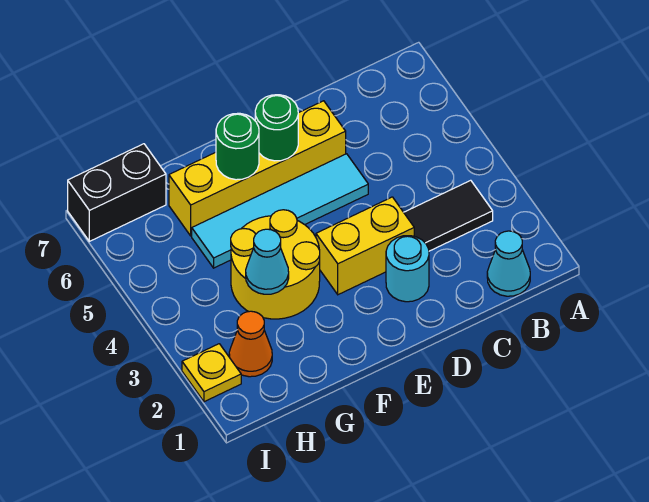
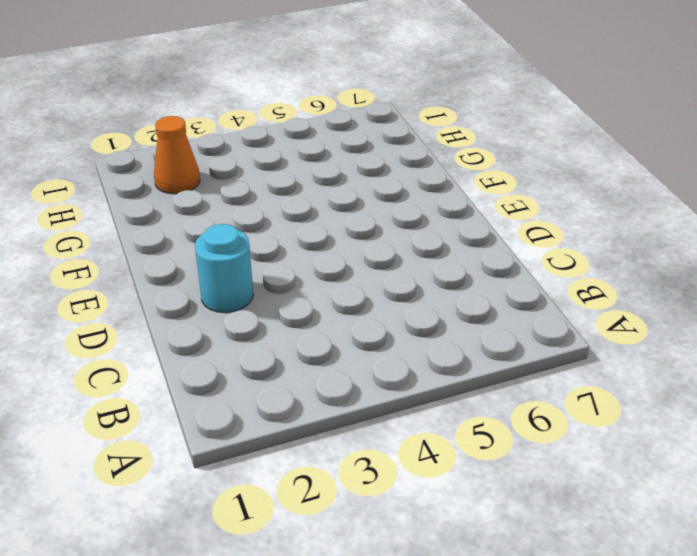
none -> cyan 1x1 cone [487,231,530,296]
none -> black 1x2 tile [404,180,493,251]
none -> yellow 1x2 brick [316,197,414,295]

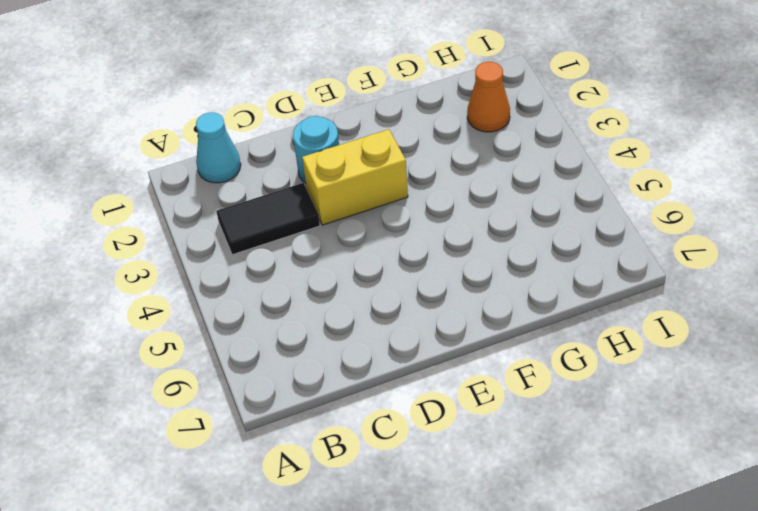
none -> cyan 1x4 tile [192,154,368,268]
none -> yellow 1x4 brick [169,101,346,236]
none -> yellow 2x2 round brick [231,210,320,319]

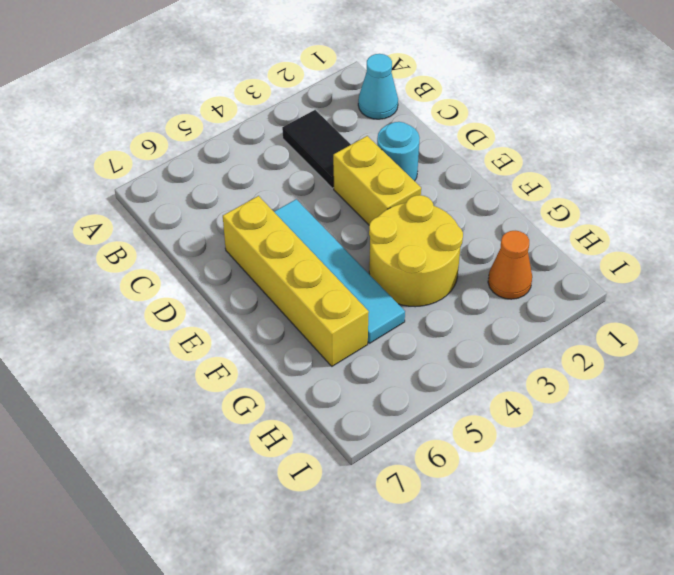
none -> black 1x2 brick [68,144,166,241]
none -> yellow 1x1 plate [182,344,241,402]
none -> green 1x1 round brick [255,95,298,161]

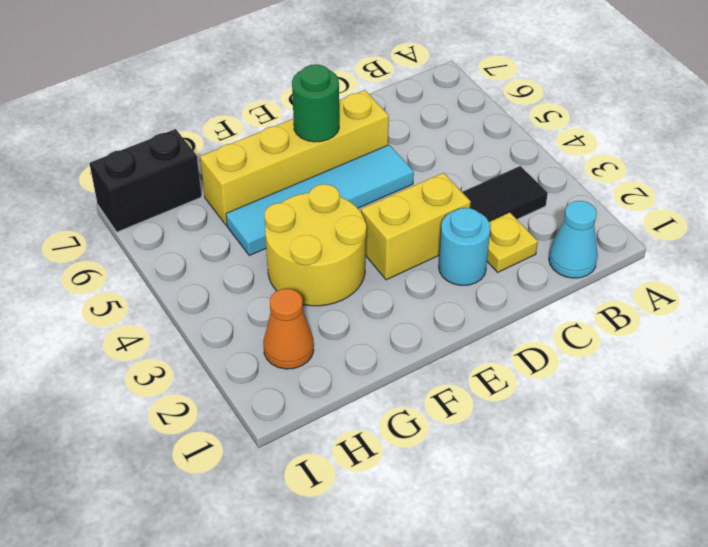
yellow 1x1 plate [487,212,538,272] -> yellow 1x1 plate moved to [182,344,241,402]
none -> green 1x1 round brick [216,113,259,180]
none -> cyan 1x1 cone [246,229,289,294]

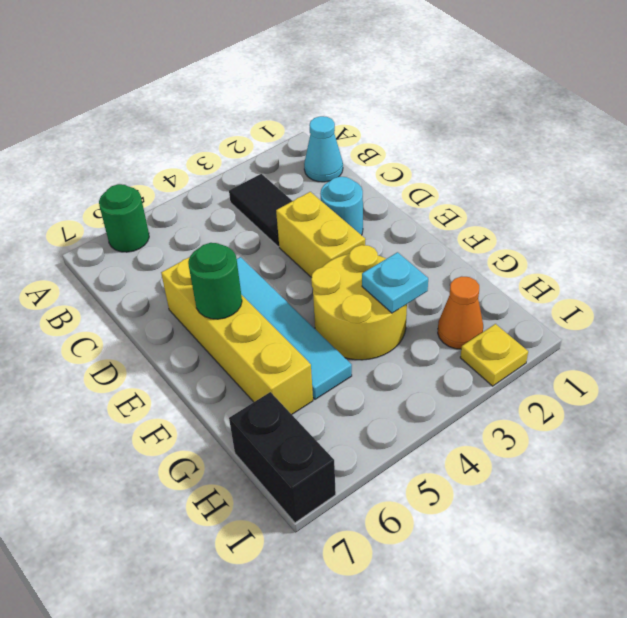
green 1x1 round brick [99,184,149,252] -> green 1x1 round brick moved to [216,113,259,180]
cyan 1x1 plate [362,252,428,313] -> cyan 1x1 cone [246,229,289,294]

